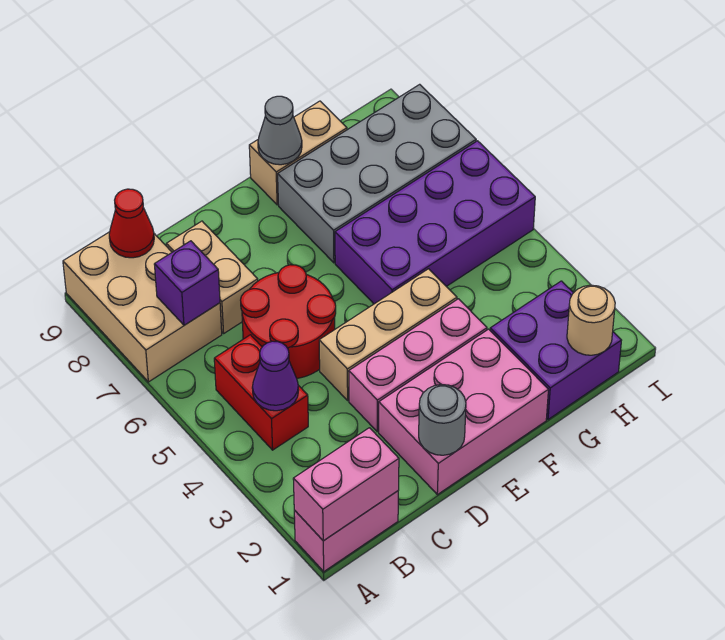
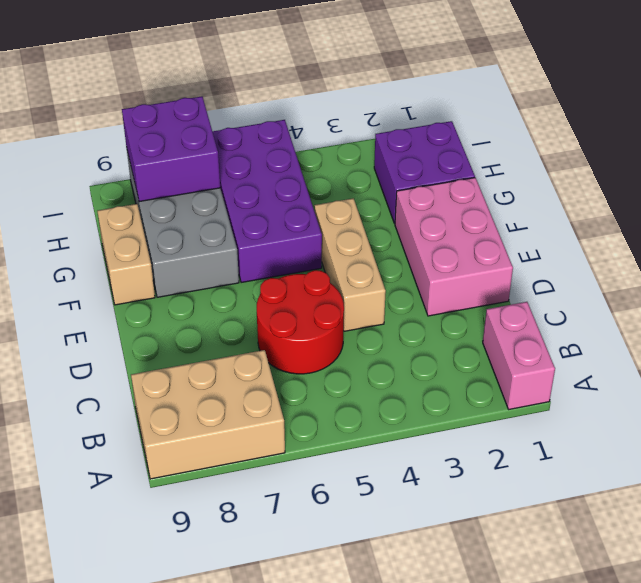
purple 2x2 brick [122,96,220,202] -> none
none -> red 1x2 brick [214,335,308,450]
none -> tan 1x2 brick [166,221,258,333]
none -> pink 1x3 brick [349,299,487,432]

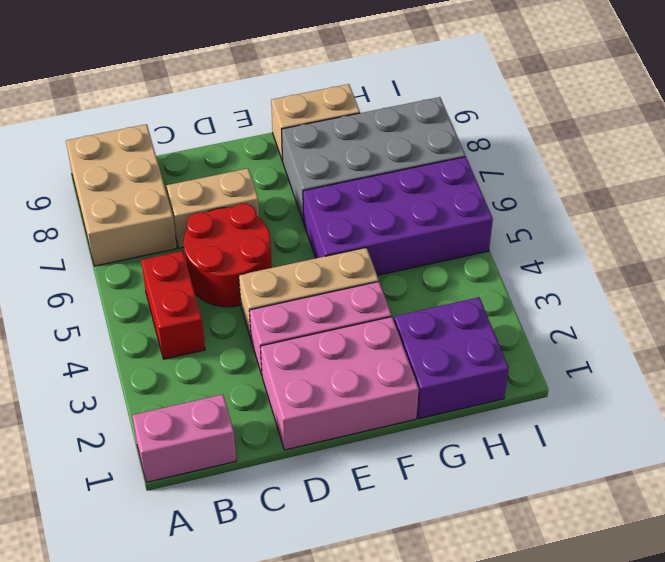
tan 1x2 brick [166,169,259,248] -> tan 1x2 brick turned to [166,221,258,333]
none -> pink 1x2 brick [293,428,399,541]
none -> purple 1x1 cone [252,341,299,411]
none -> purple 1x1 brick [154,241,220,325]

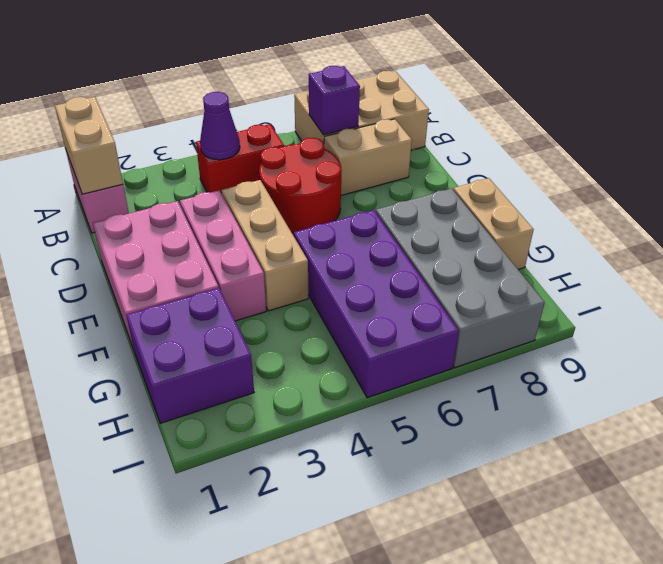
tan 1x2 brick [55,97,123,194] -> pink 1x2 brick [293,428,399,541]
none -> red 1x1 cone [109,189,154,258]
none -> grey 1x1 round brick [419,385,466,455]
none -> grey 1x1 cone [258,96,302,165]

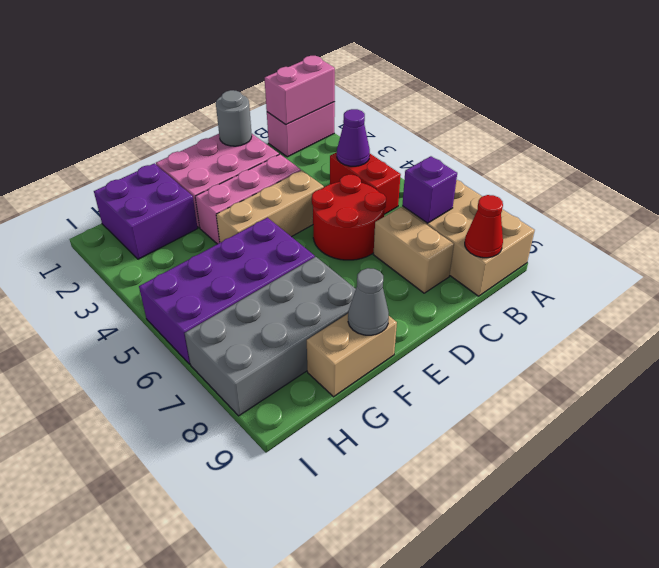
none -> tan 1x1 round brick [567,285,615,355]

